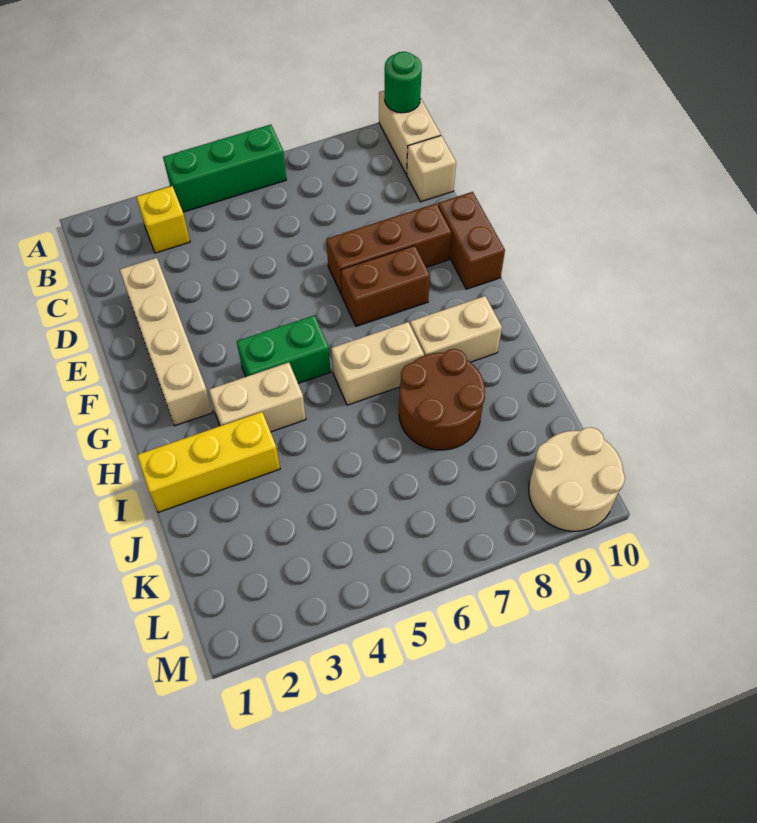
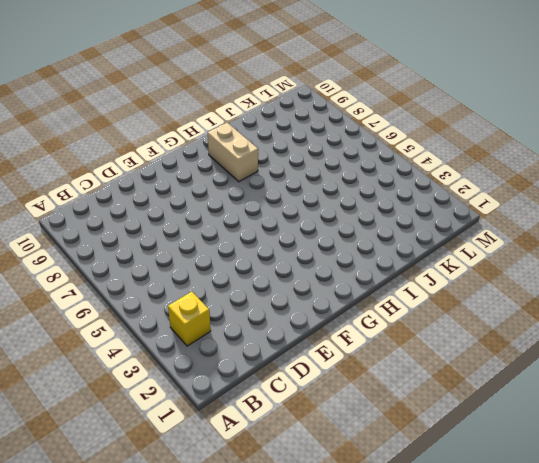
none -> green 1x3 brick [163,125,286,212]
none -> tan 1x2 brick [379,90,441,174]
none -> tan 1x1 brick [407,136,456,202]

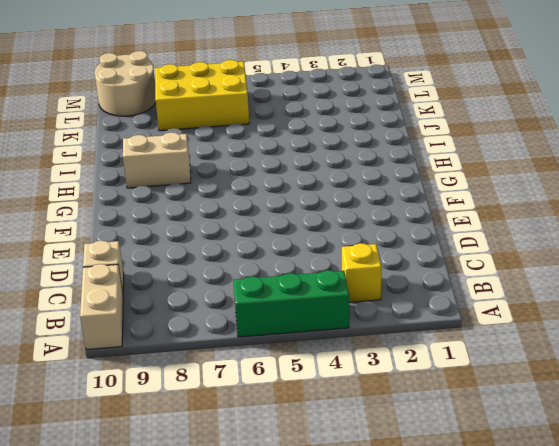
yellow 2x3 brick [155,60,249,131] -> none
none -> tan 1x4 brick [120,258,213,426]
none -> brown 1x3 brick [326,204,451,295]
none -> brown 1x2 brick [438,192,505,289]

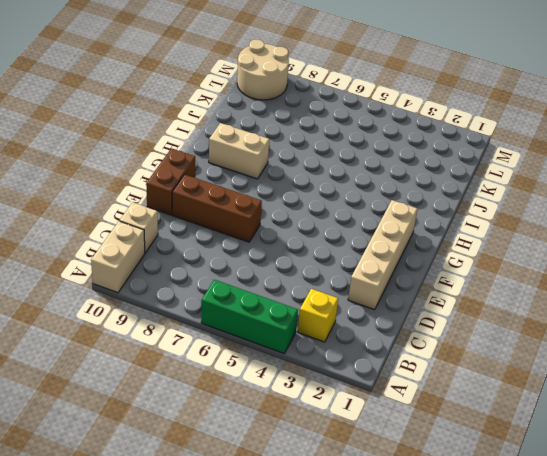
none -> brown 1x2 brick [341,246,430,326]
none -> green 1x2 brick [237,315,330,383]
none -> tan 1x2 brick [209,362,306,432]

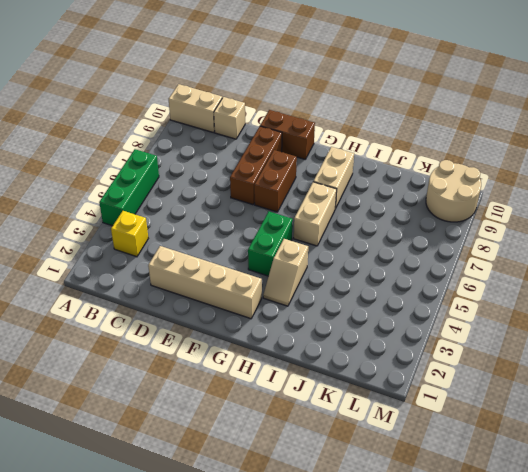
tan 1x2 slope [263,239,308,306] -> tan 1x2 brick [209,362,306,432]
none -> yellow 1x3 brick [137,412,280,513]
none -> brown 2x2 round brick [399,349,485,450]
none -> green 1x1 round brick [385,52,422,113]

